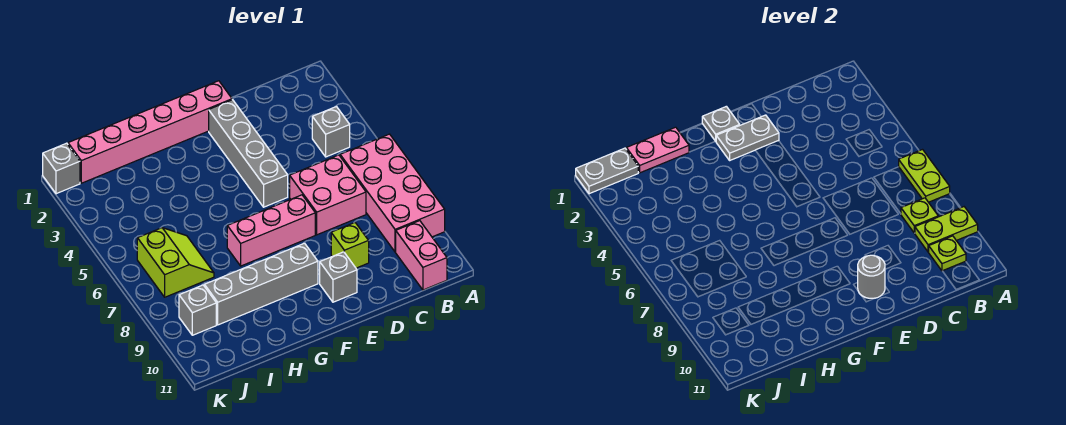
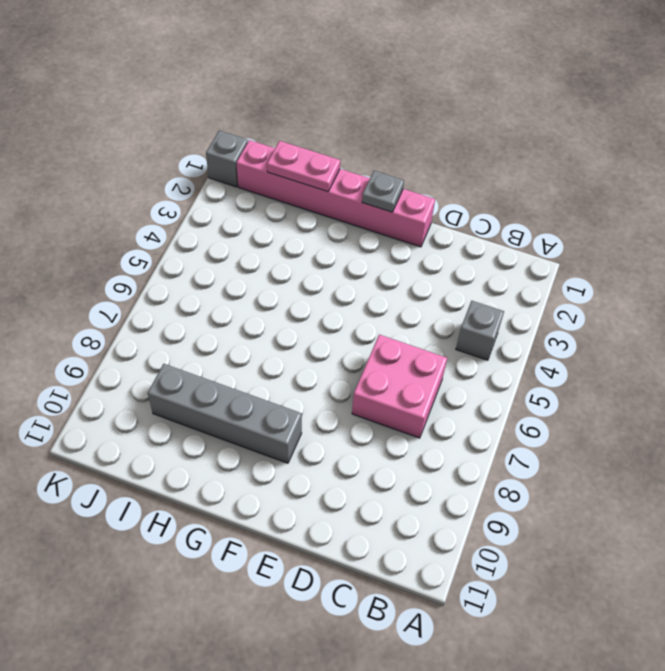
none -> pink 2x4 brick [340,134,445,252]
none -> pink 1x2 brick [396,221,447,290]
none -> lime 1x1 brick [331,223,369,268]

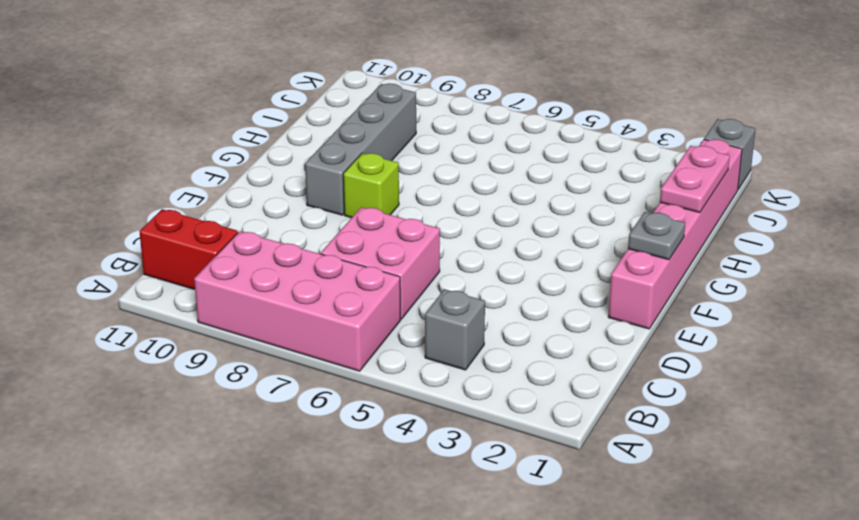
red 1x2 brick [139,209,238,290] -> pink 1x2 brick [396,221,447,290]
lime 1x1 brick [343,153,399,218] -> lime 1x1 brick moved to [331,223,369,268]
none -> grey 1x4 brick [209,100,288,207]
none -> pink 1x3 brick [227,195,315,266]
none -> grey 1x1 brick [320,252,357,302]

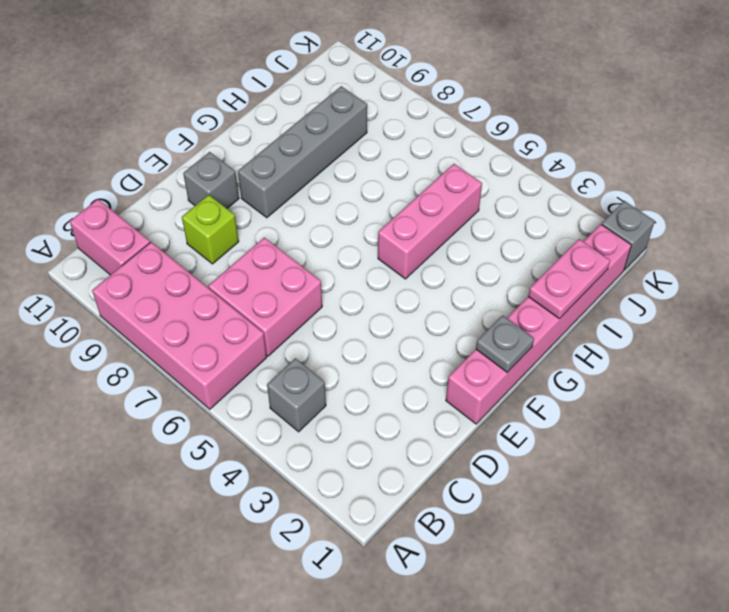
pink 1x3 brick [378,164,482,279] -> pink 1x3 brick moved to [227,195,315,266]
none -> grey 1x4 brick [209,100,288,207]
none -> lime 2x2 slope [137,228,214,297]
none -> grey 1x1 brick [179,285,216,335]

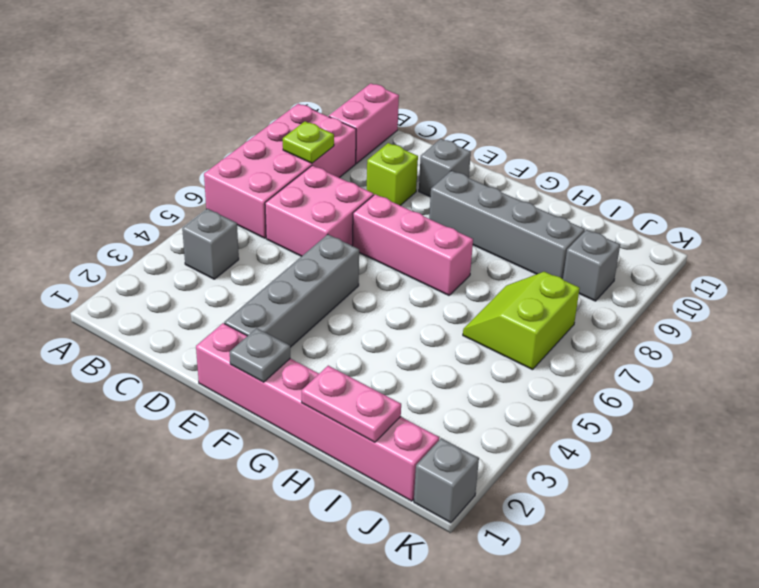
none -> lime 1x2 plate [899,150,950,202]
none -> lime 1x2 plate [915,207,978,252]
none -> lime 1x1 plate [929,236,966,271]

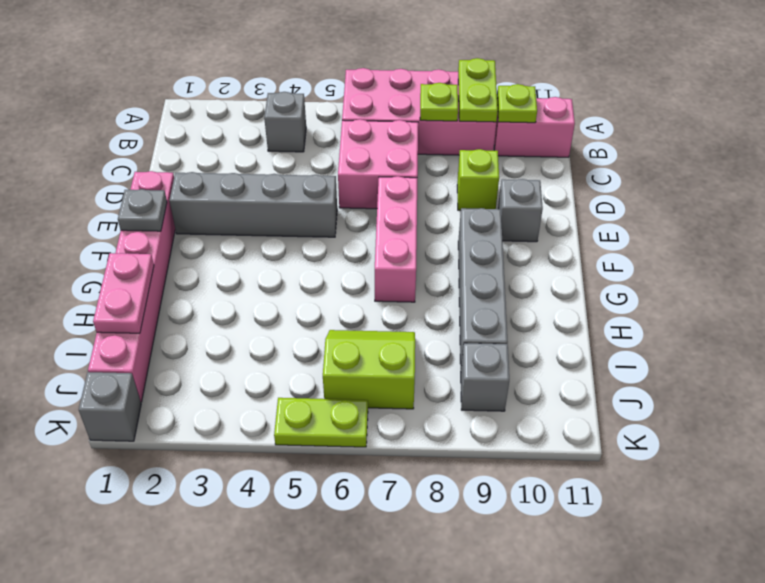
lime 1x2 plate [274,398,368,447] -> lime 1x2 plate moved to [899,150,950,202]
none -> grey 1x2 plate [716,115,779,160]
none -> grey 1x1 round brick [858,255,885,298]
none -> grey 1x2 plate [576,148,638,194]

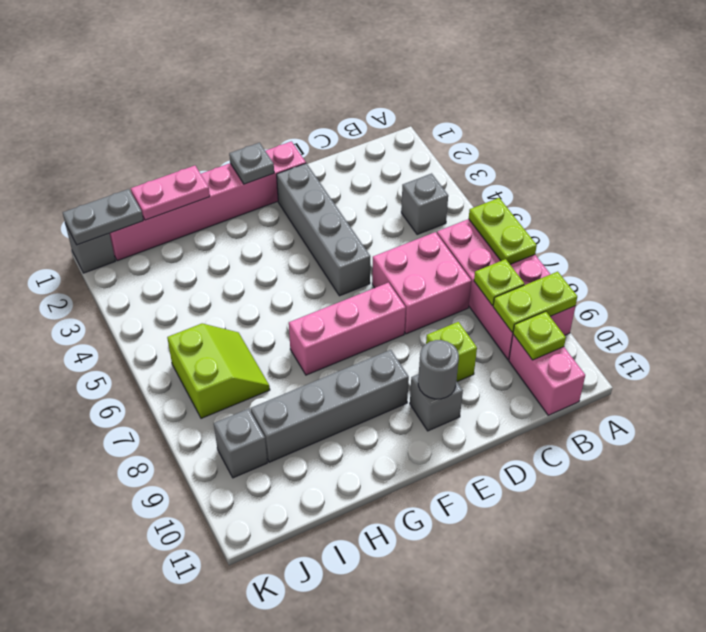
none -> grey 1x2 plate [716,115,779,160]

